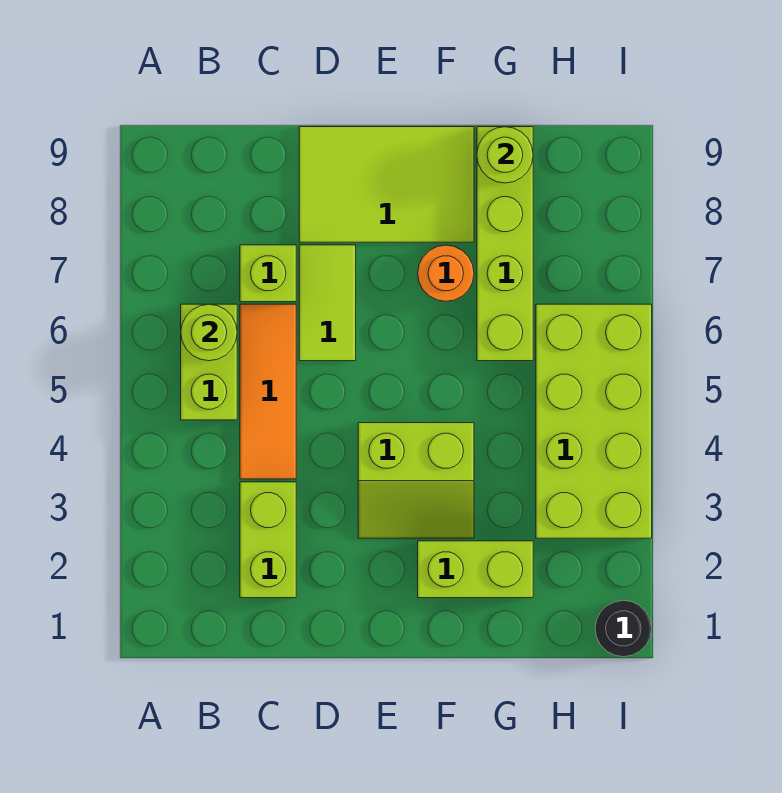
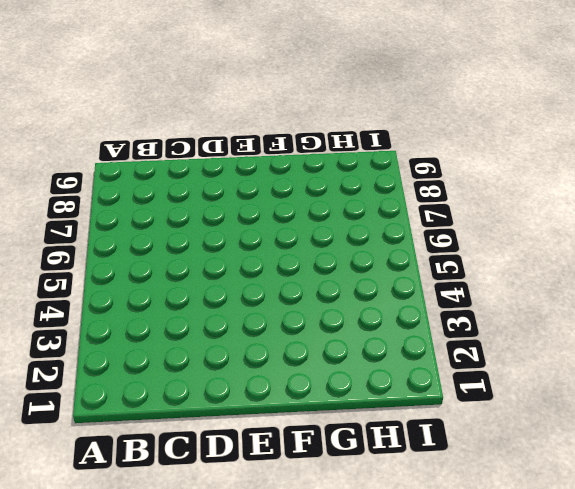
none -> lime 1x2 brick [181,304,237,420]
none -> lime 1x2 brick [240,482,296,598]
none -> orange 1x3 tile [240,304,296,479]

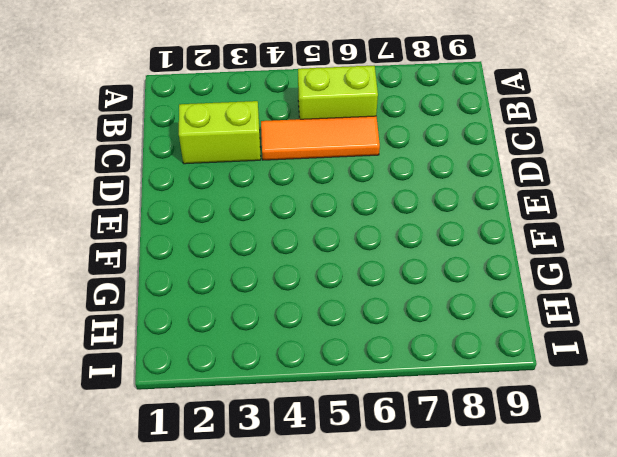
none -> lime 1x1 brick [240,245,296,302]
none -> lime 1x2 tile [299,245,356,361]
none -> lime 2x3 tile [299,127,474,242]

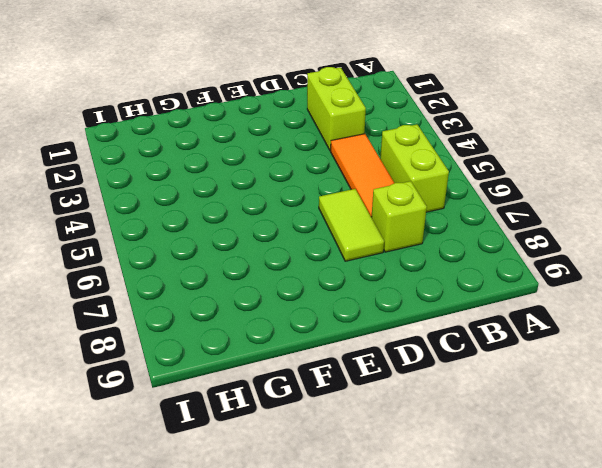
none -> lime 2x3 tile [299,127,474,242]
none -> lime 2x2 slope [358,423,474,538]
none -> lime 1x2 brick [418,541,533,598]

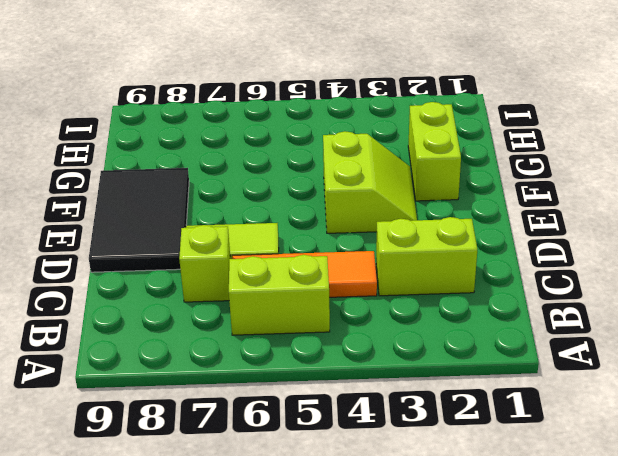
black 2x3 tile [89,168,189,272] -> lime 2x3 tile [299,127,474,242]
none -> orange 1x1 round brick [418,245,474,301]
none -> lime 1x4 brick [477,127,533,361]
none -> lime 2x4 brick [536,304,652,538]

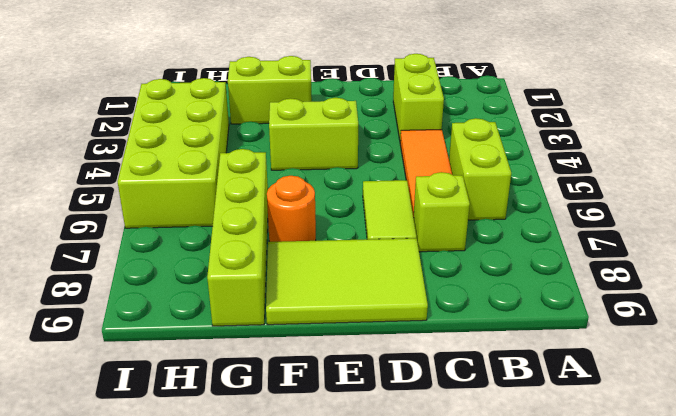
none -> black 1x1 round brick [595,600,652,657]
none -> lime 1x1 round brick [181,304,237,361]
none -> lime 1x1 round brick [477,127,533,183]

